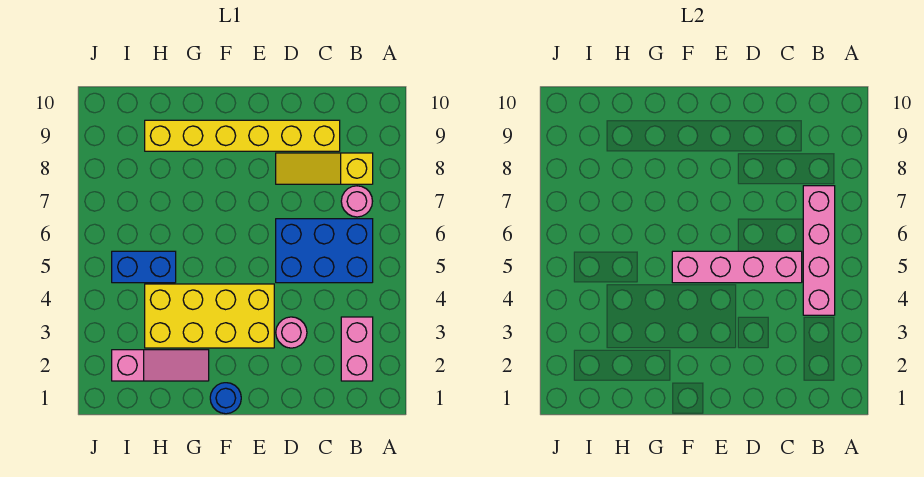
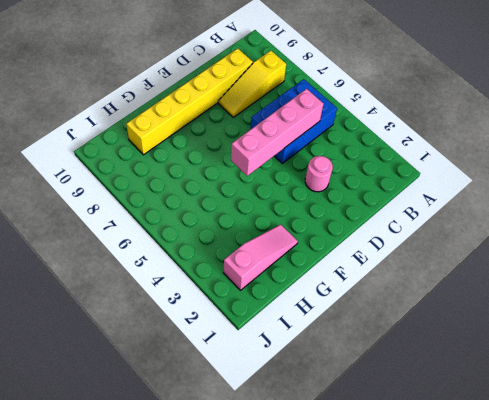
none -> pink 1x2 brick [341,317,373,381]
none -> pink 1x1 round brick [341,186,373,217]
none -> yellow 2x4 brick [145,284,274,348]

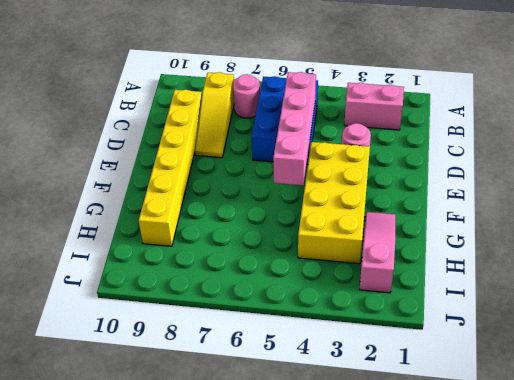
none -> blue 1x1 round brick [210,383,241,414]
none -> blue 1x2 brick [112,251,176,283]
none -> pink 1x4 brick [803,186,835,315]

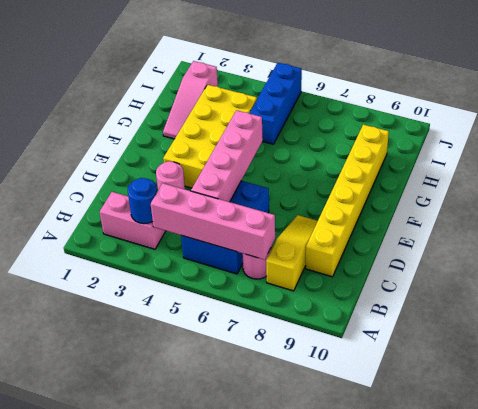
blue 1x1 round brick [128,178,157,224] -> blue 1x1 round brick moved to [210,383,241,414]
blue 1x3 brick [249,63,302,144] -> blue 1x2 brick [112,251,176,283]

